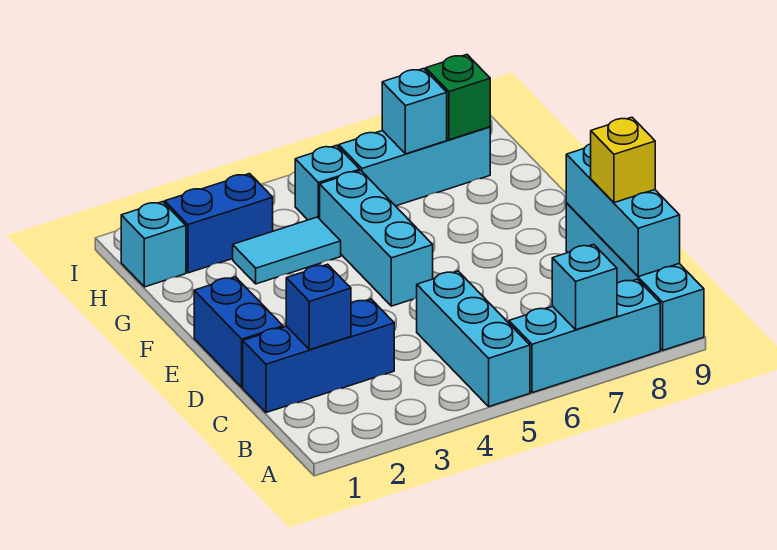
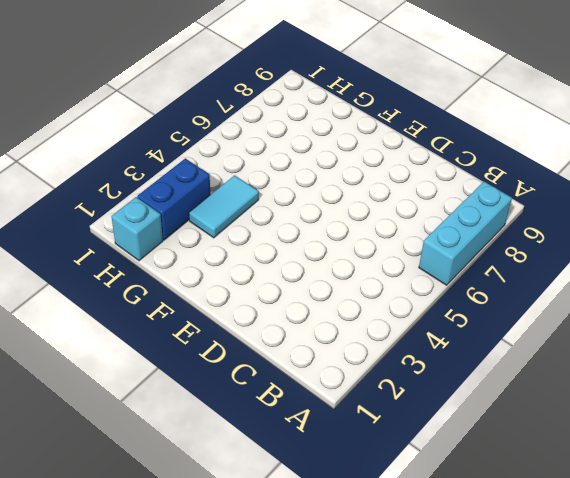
none -> cyan 1x3 brick [417,271,530,406]
none -> cyan 1x4 brick [566,203,704,350]
none -> blue 1x3 brick [243,299,394,413]

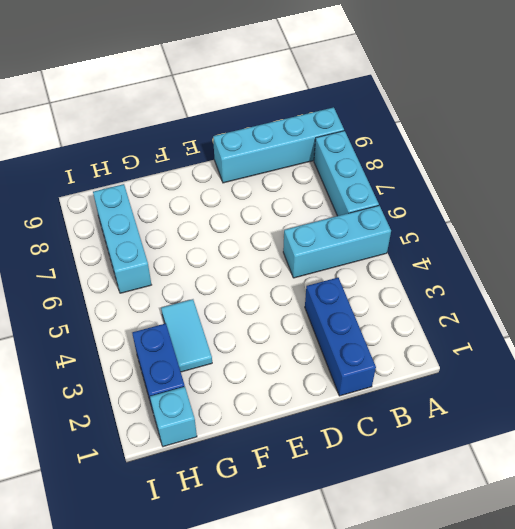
none -> blue 1x2 brick [194,277,283,387]
none -> cyan 1x3 brick [320,171,433,306]
none -> cyan 1x1 brick [295,145,360,220]

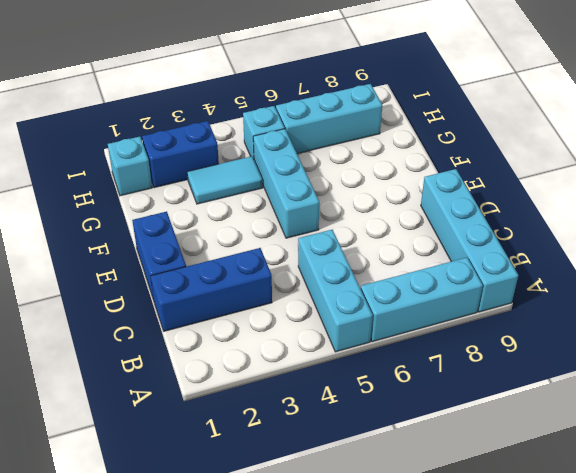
none -> cyan 1x1 brick [552,244,617,330]
none -> cyan 1x3 brick [566,144,680,277]
none -> blue 1x1 brick [286,264,351,350]

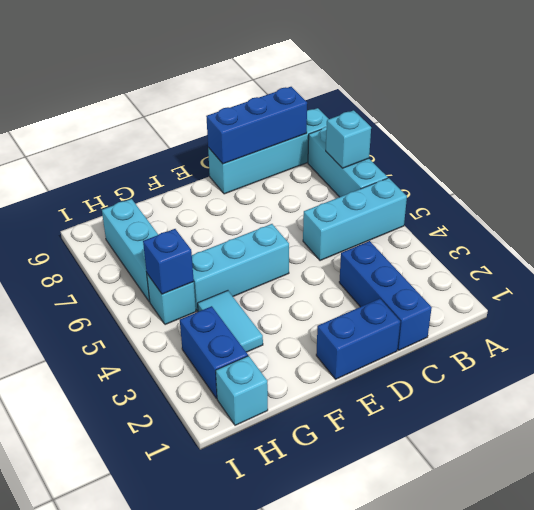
blue 1x3 brick [206,87,307,164] -> cyan 1x3 brick [566,144,680,277]
blue 1x1 brick [143,229,194,294] -> blue 1x1 brick moved to [286,264,351,350]
none -> cyan 1x1 brick [382,69,447,154]
none -> green 1x1 brick [426,55,490,140]
none -> yellow 1x1 brick [591,117,655,203]

